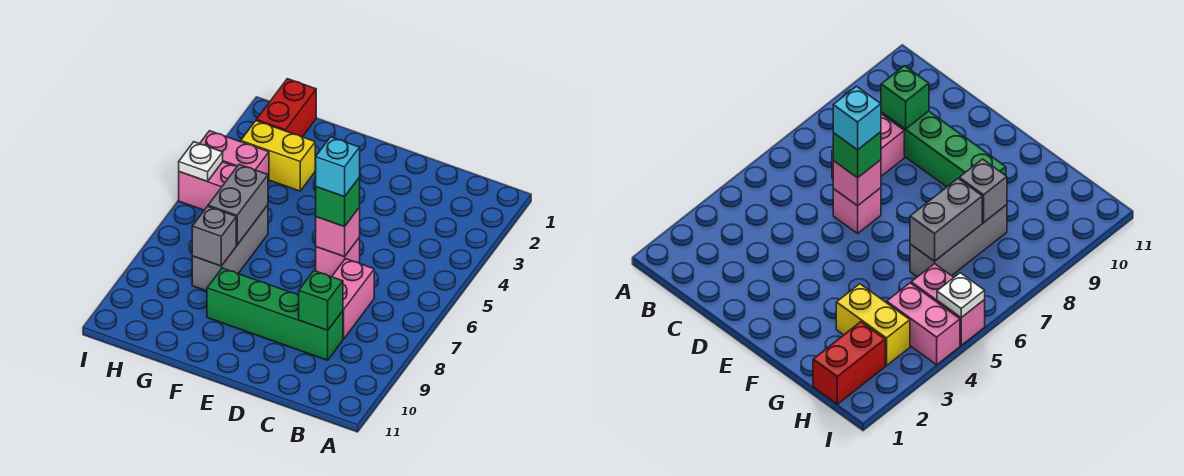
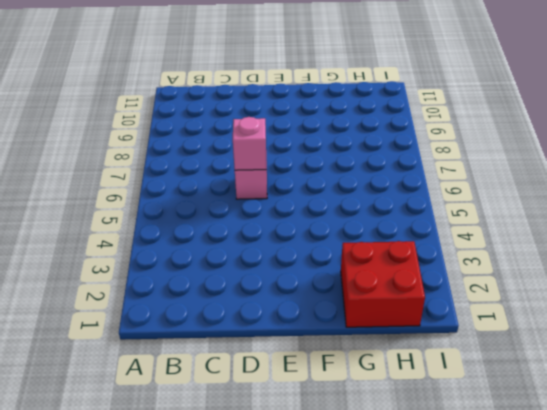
red 2x2 brick [341,241,425,327] -> red 1x2 brick [256,79,316,137]
none -> pink 1x2 brick [332,259,374,339]
none -> green 1x4 brick [207,268,343,360]
none -> yellow 1x2 brick [241,121,315,191]

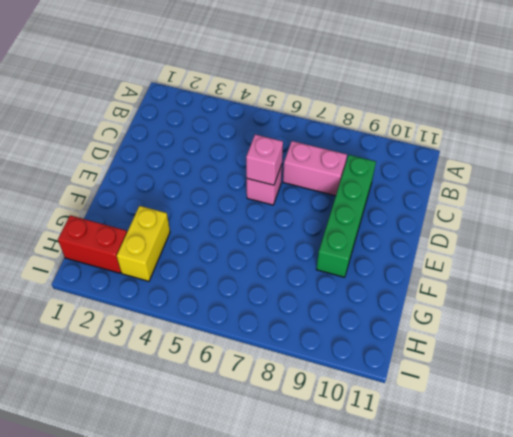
none -> grey 1x3 brick [192,205,268,291]
none -> pink 1x2 brick [200,131,269,182]
none -> pink 1x2 brick [179,162,237,210]

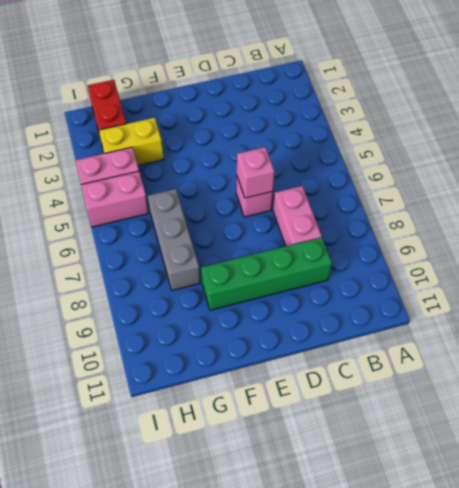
none -> green 1x1 brick [299,271,343,330]
none -> grey 1x2 brick [208,164,268,245]
none -> grey 1x1 brick [192,206,236,266]

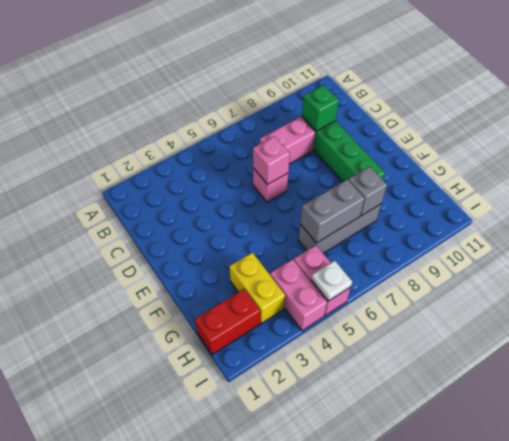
none -> green 1x1 brick [316,177,360,227]
none -> cyan 1x1 brick [315,137,360,197]

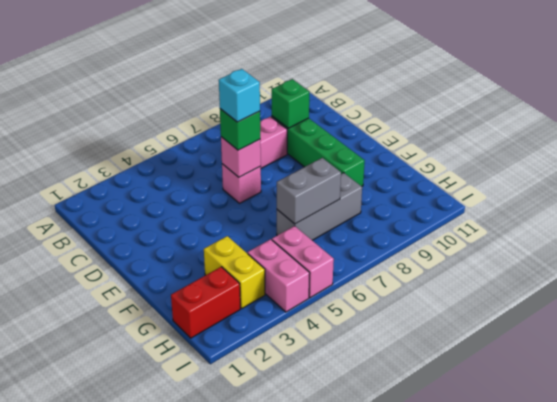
none -> grey 1x1 brick [192,206,236,266]
none -> white 1x1 plate [179,142,223,182]

